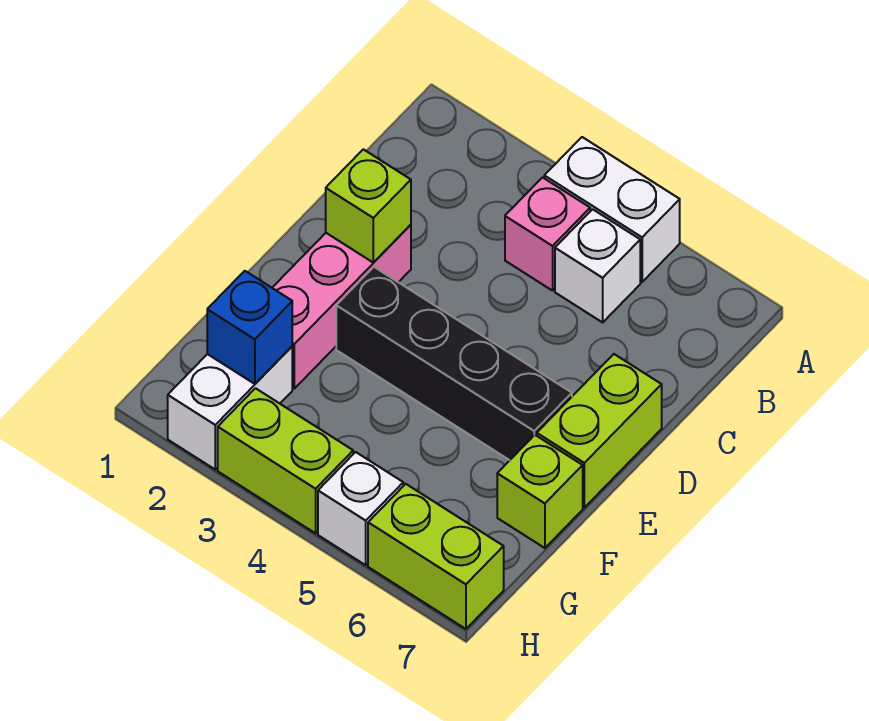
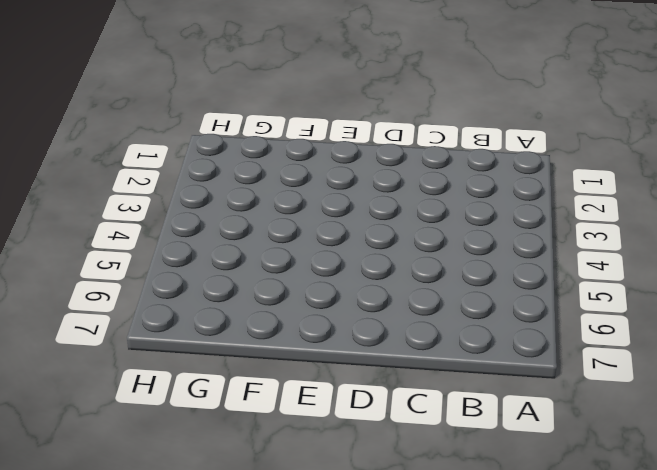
none -> white 1x2 brick [544,137,680,282]
none -> pink 1x1 brick [505,177,590,291]
none -> white 1x1 brick [555,209,640,322]

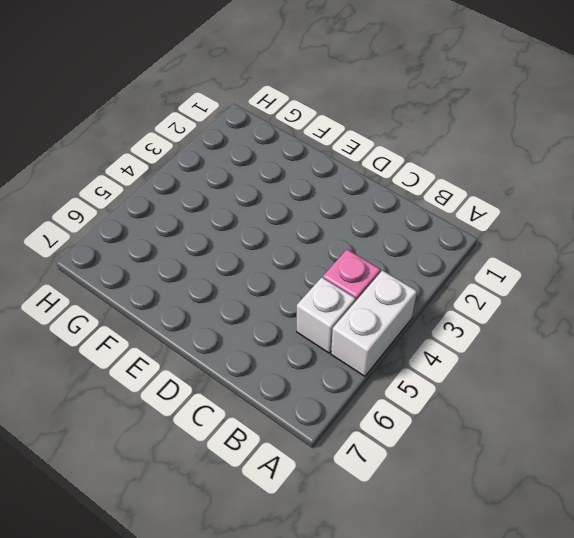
none -> pink 1x3 brick [272,225,411,388]
none -> lime 1x2 brick [537,354,662,508]
none -> black 1x4 brick [336,267,572,460]

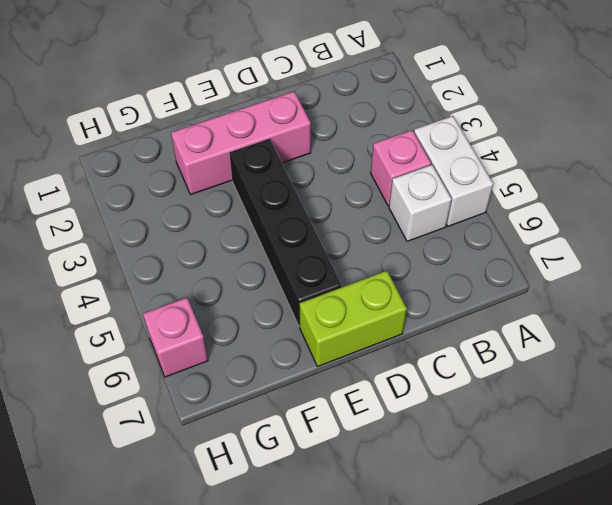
pink 1x1 brick [143,298,208,377] -> lime 1x2 brick [368,484,504,629]
none -> lime 1x1 brick [497,435,583,548]
none -> white 1x2 brick [168,347,292,469]
none -> lime 1x2 brick [218,388,353,533]

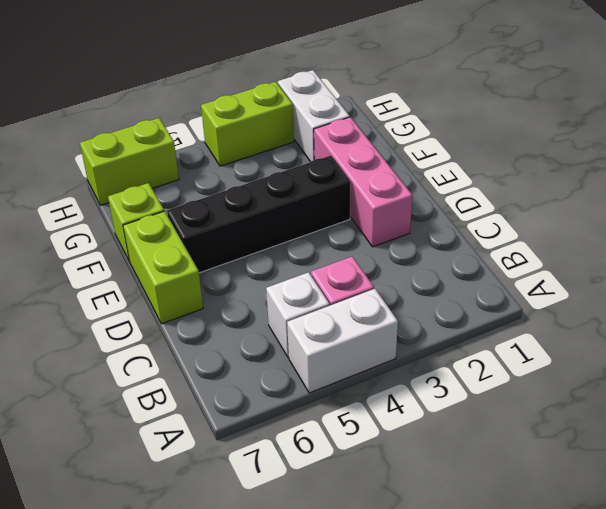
none -> white 1x1 brick [318,452,403,565]
none -> lime 1x1 brick [326,149,411,263]
none -> blue 1x1 brick [207,271,292,384]

